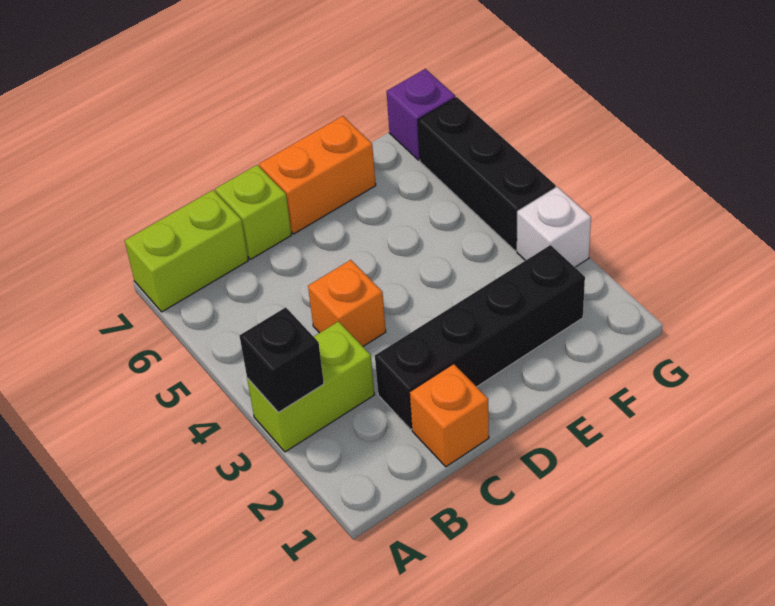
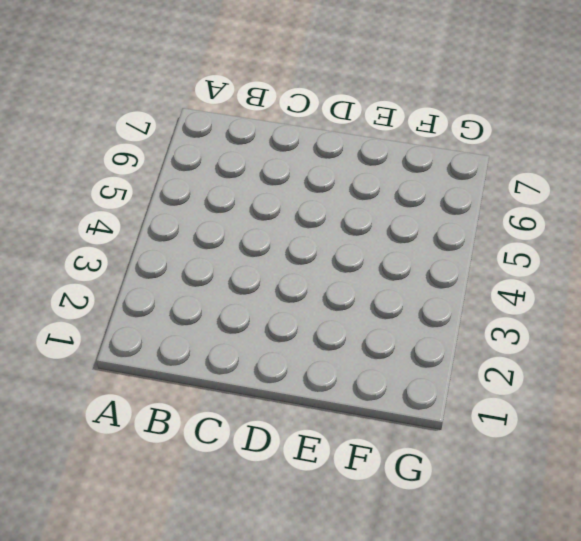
none -> lime 1x2 brick [247,322,374,452]
none -> lime 1x2 brick [125,190,248,312]

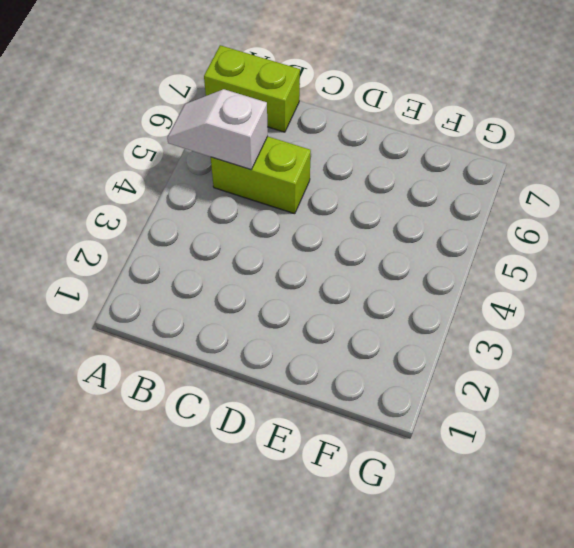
white 1x2 slope [167,89,268,170] -> none
lime 1x2 brick [211,136,311,214] -> lime 1x2 brick moved to [247,322,374,452]
none -> orange 1x1 brick [410,364,489,467]
none -> black 1x4 brick [375,245,585,429]

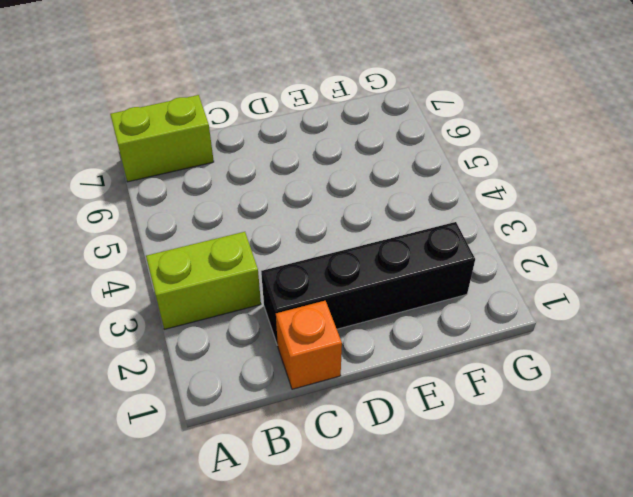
none -> orange 1x1 brick [308,260,386,346]
none -> lime 1x1 brick [215,165,292,259]

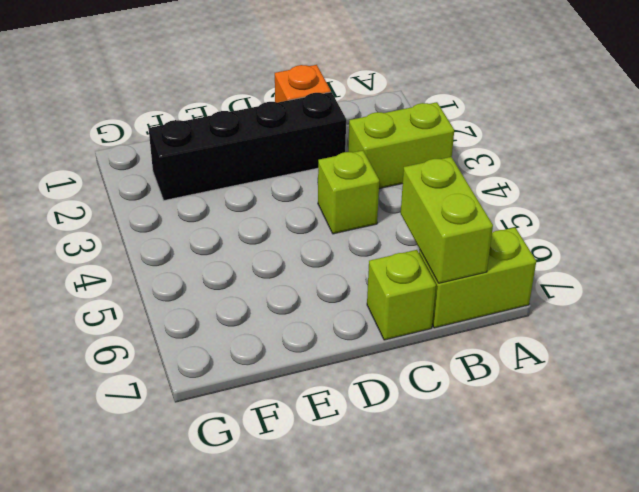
lime 1x2 brick [401,157,493,283] -> none
lime 1x1 brick [318,151,379,234] -> orange 1x1 brick [308,260,386,346]
none -> orange 1x2 brick [259,116,376,234]
none -> white 1x1 brick [517,187,591,267]

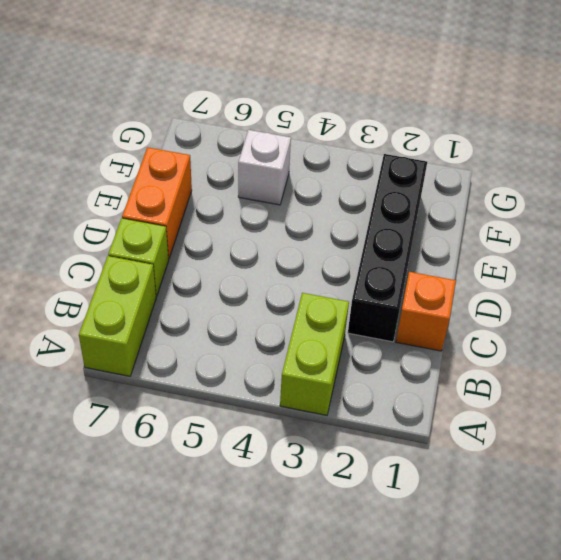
white 1x1 brick [238,130,291,205] -> white 1x1 brick moved to [517,187,591,267]
none -> orange 1x1 brick [308,260,386,346]
none -> black 1x3 brick [418,97,556,251]

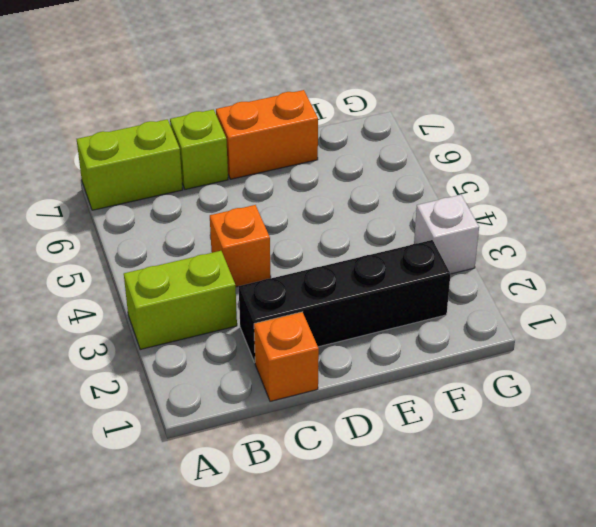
none -> black 1x3 brick [418,97,556,251]
none -> purple 1x1 brick [386,69,455,160]

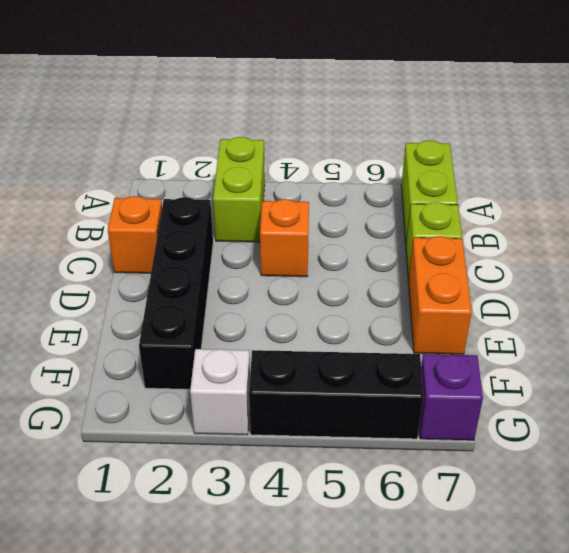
none -> black 1x1 brick [239,307,324,413]

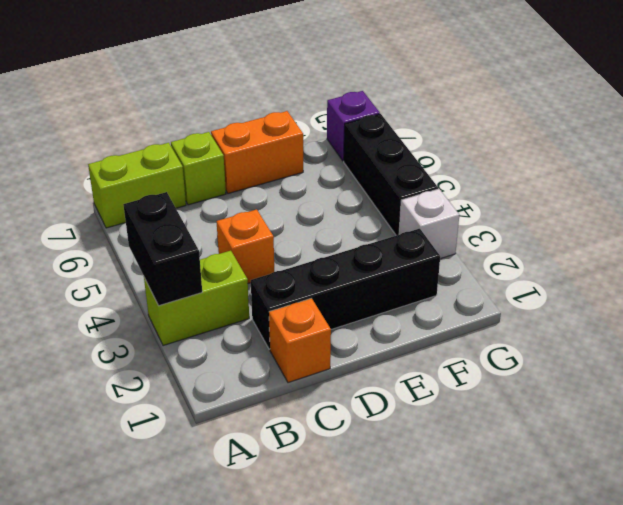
black 1x2 brick [123,192,202,306] -> black 1x1 brick [239,307,324,413]

